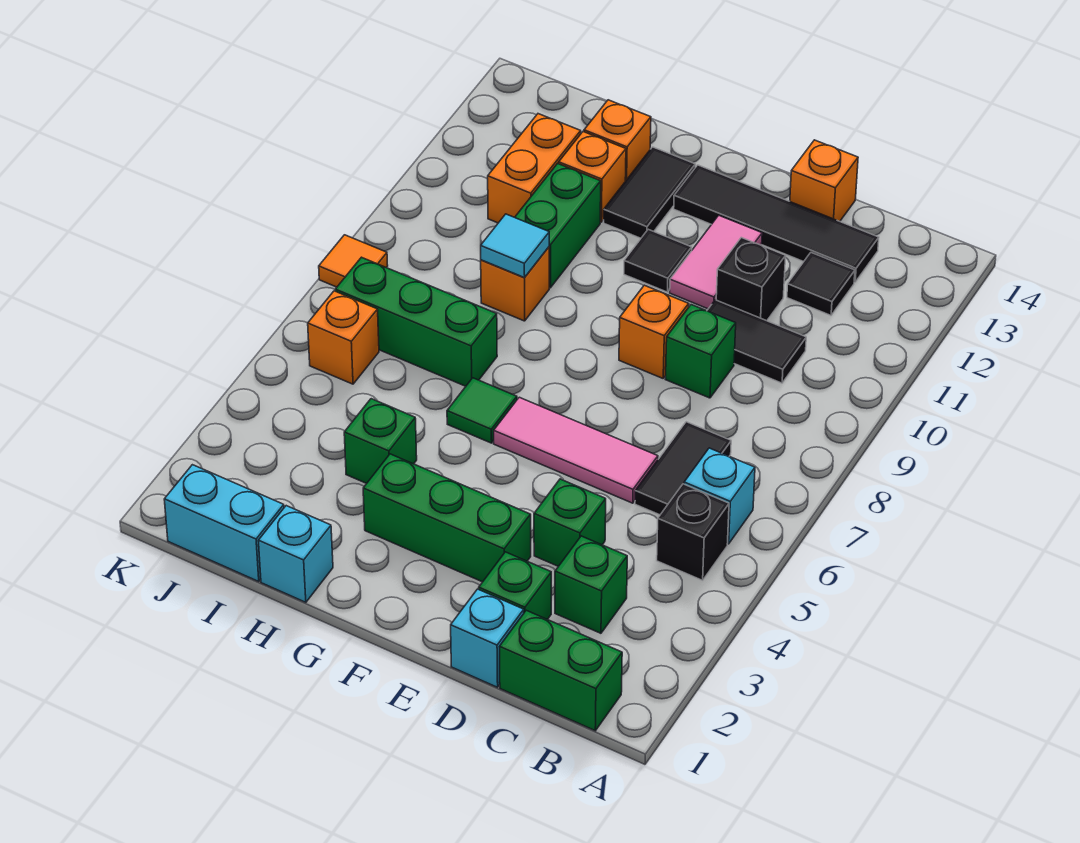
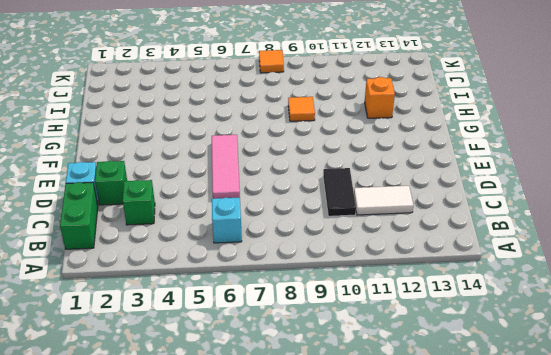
white 1x2 tile [354,186,413,215] -> black 1x1 tile [787,253,855,315]
orange 1x1 tile [288,97,315,121] -> orange 1x1 brick [481,247,549,321]
none -> black 1x1 brick [657,484,729,580]
none -> black 1x2 tile [635,422,731,515]
none -> black 1x4 tile [674,165,879,282]
none -> green 1x1 brick [534,479,606,566]

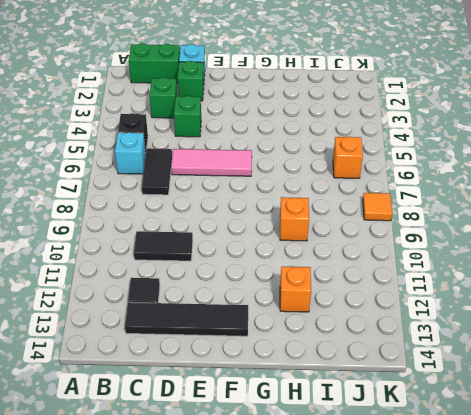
none -> green 1x1 brick [666,305,736,398]
none -> black 1x1 brick [716,238,786,321]
none -> orange 1x1 brick [790,140,858,221]
none -> green 1x3 brick [363,454,531,582]

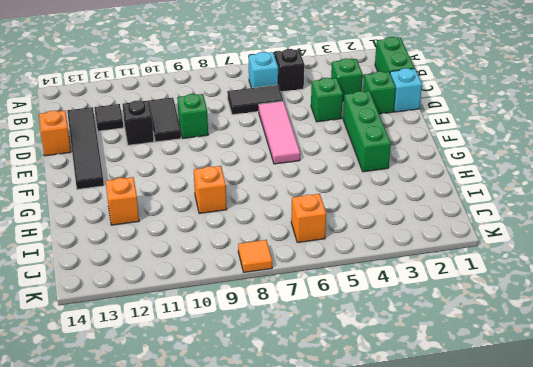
none -> orange 1x1 brick [619,285,689,378]
none -> pink 1x2 tile [670,215,762,309]
none -> black 1x1 tile [624,229,692,292]
none -> green 1x1 tile [447,378,517,443]

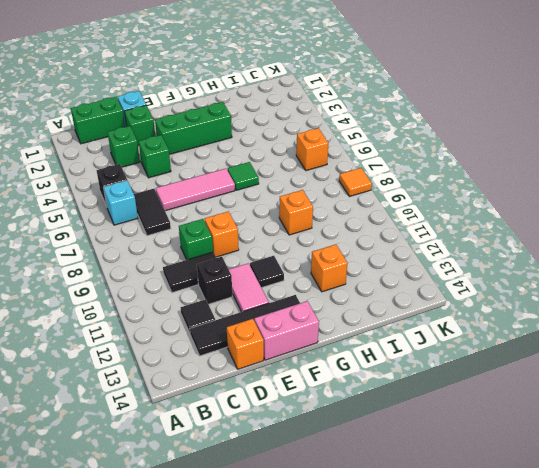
pink 1x2 brick [254,301,319,360] -> none
none -> black 1x2 tile [604,147,695,238]
none -> cyan 1x1 brick [258,506,333,602]
none -> green 1x1 brick [344,399,417,484]
none -> green 1x3 brick [335,257,497,386]

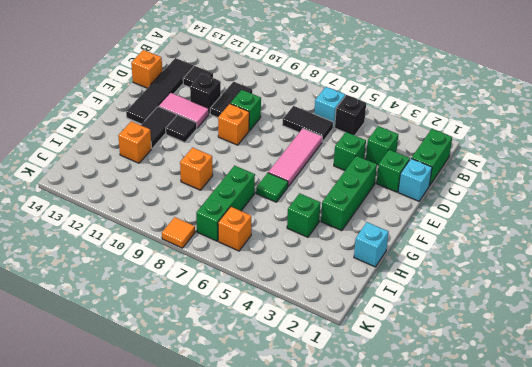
black 1x2 tile [141,107,177,148] -> black 1x2 tile turned to [604,147,695,238]
none -> green 1x2 brick [515,164,601,288]
none -> orange 1x1 brick [584,100,651,181]
none -> cyan 1x2 brick [164,465,284,581]
none -> orange 1x2 brick [488,114,581,223]

